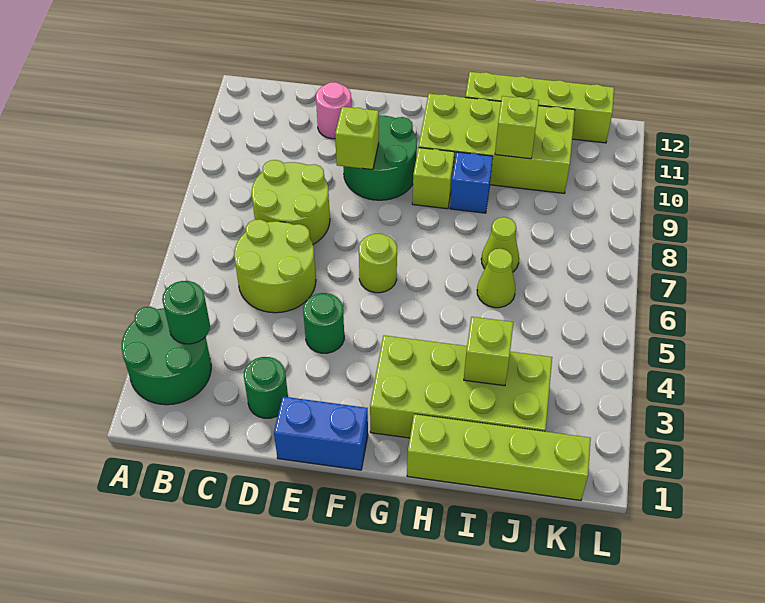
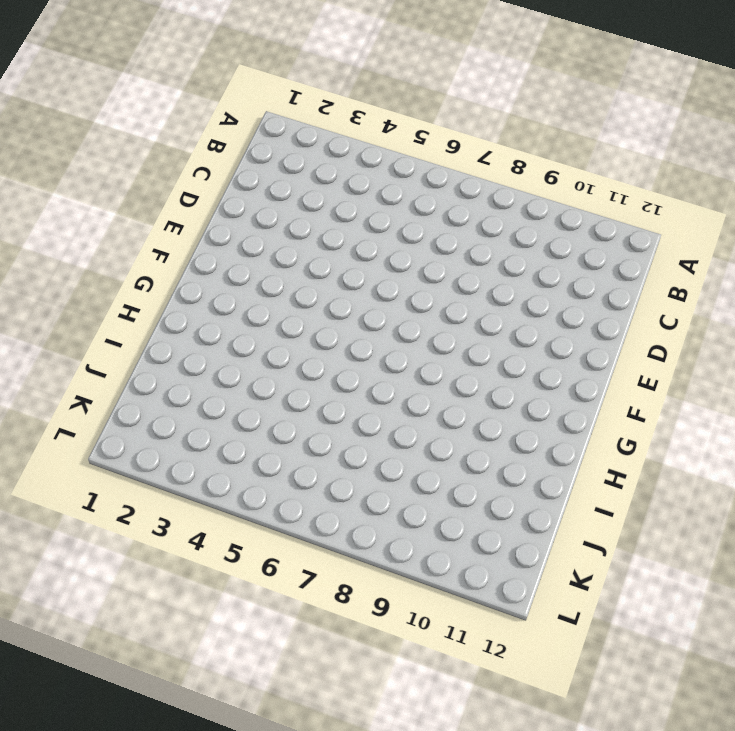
none -> green 2x2 round brick [122,307,211,405]
none -> lime 2x2 round brick [234,219,316,313]
none -> lime 2x2 round brick [251,160,330,244]

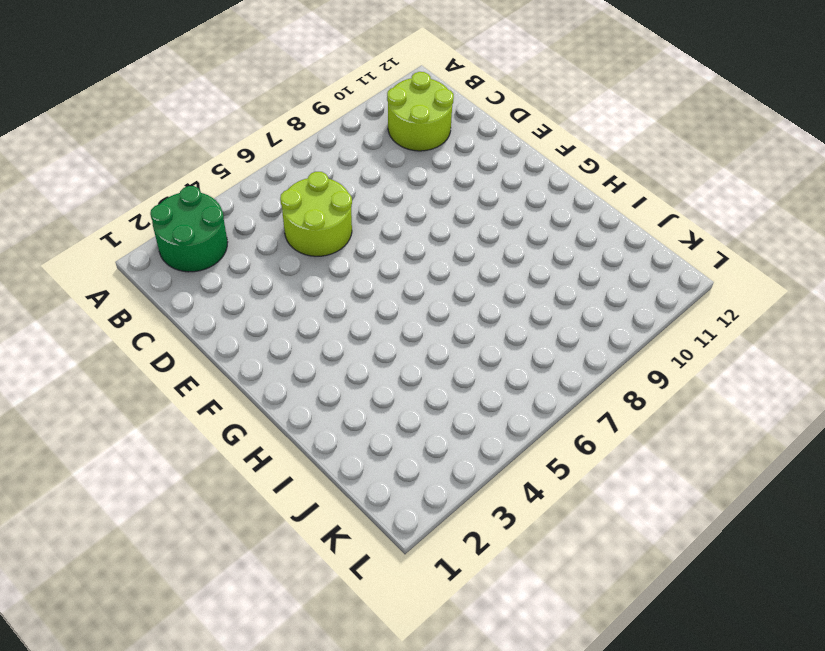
lime 2x2 round brick [387,72,454,151] -> lime 2x2 round brick moved to [251,160,330,244]
none -> green 1x1 round brick [244,357,288,418]
none -> pink 1x1 round brick [316,82,351,139]
none -> blue 1x2 brick [274,397,368,470]

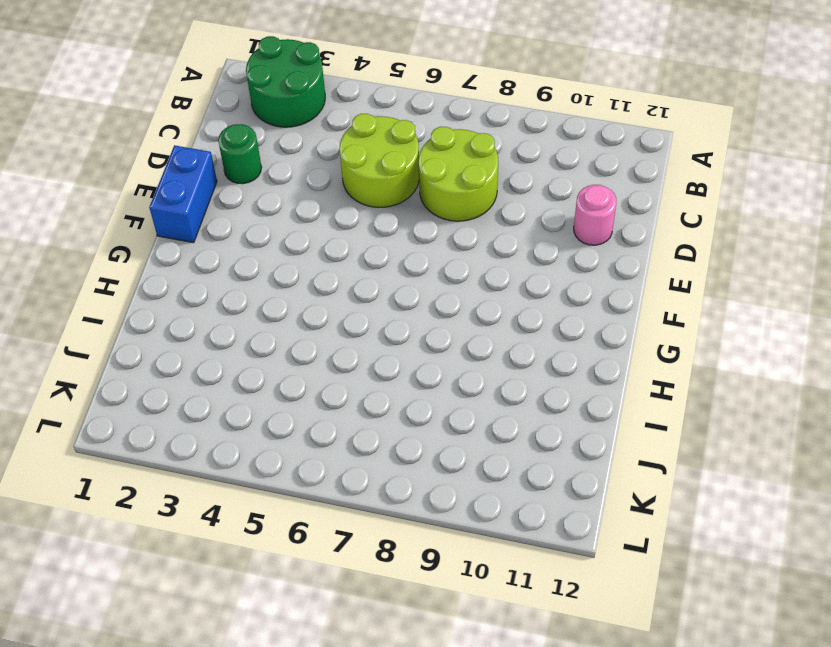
none -> green 1x1 round brick [303,293,344,353]
none -> green 2x2 round brick [343,115,417,200]
none -> lime 1x1 round brick [359,234,397,293]

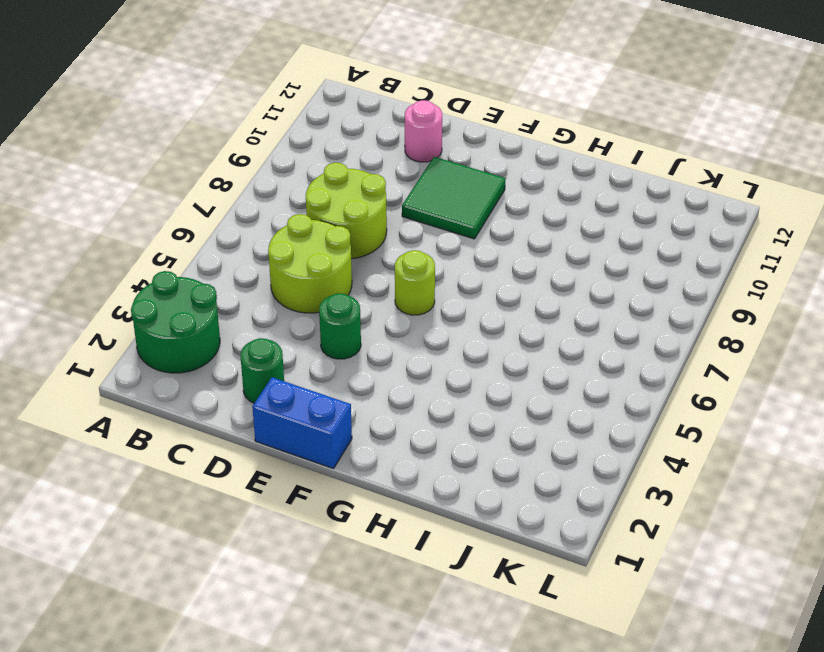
green 2x2 tile [402,157,505,239] -> green 2x2 round brick [343,115,417,200]
none -> lime 2x4 brick [370,335,552,438]
none -> lime 1x1 brick [412,148,454,209]
none -> lime 2x4 brick [419,94,575,193]

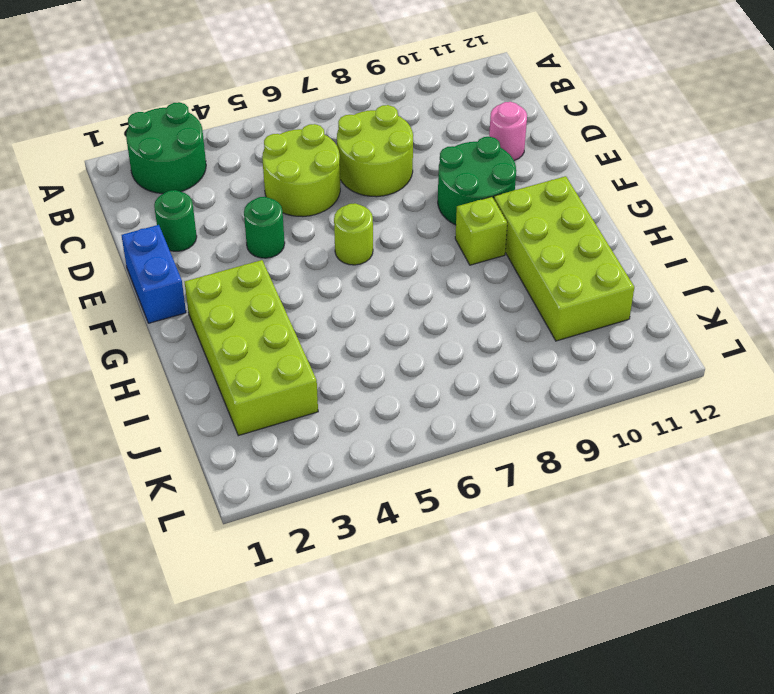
none -> lime 1x4 brick [407,414,591,500]
none -> blue 1x1 brick [450,152,493,213]
none -> lime 1x4 brick [465,72,614,143]

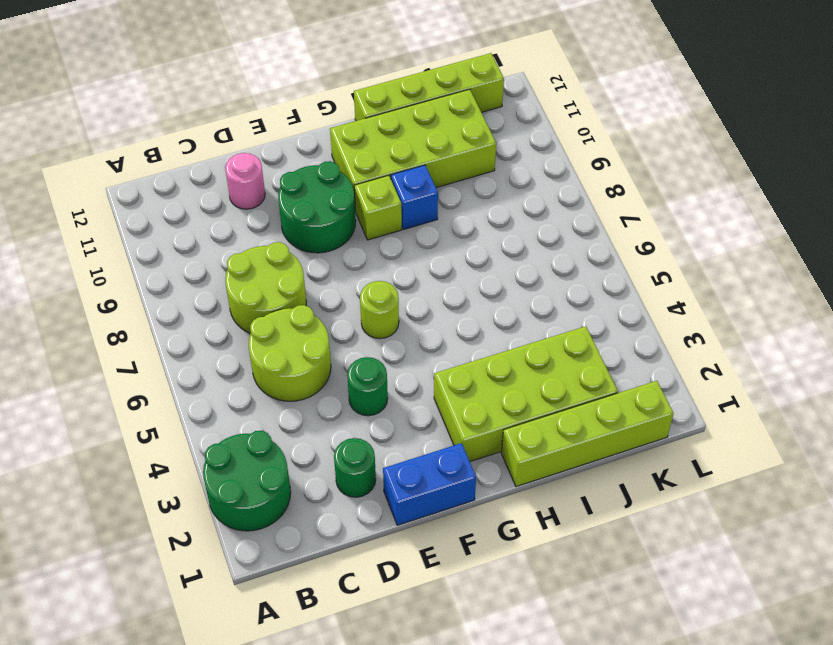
none -> lime 1x1 cone [477,249,516,308]
none -> lime 1x1 cone [481,217,519,272]
none -> green 1x1 round brick [162,281,210,344]

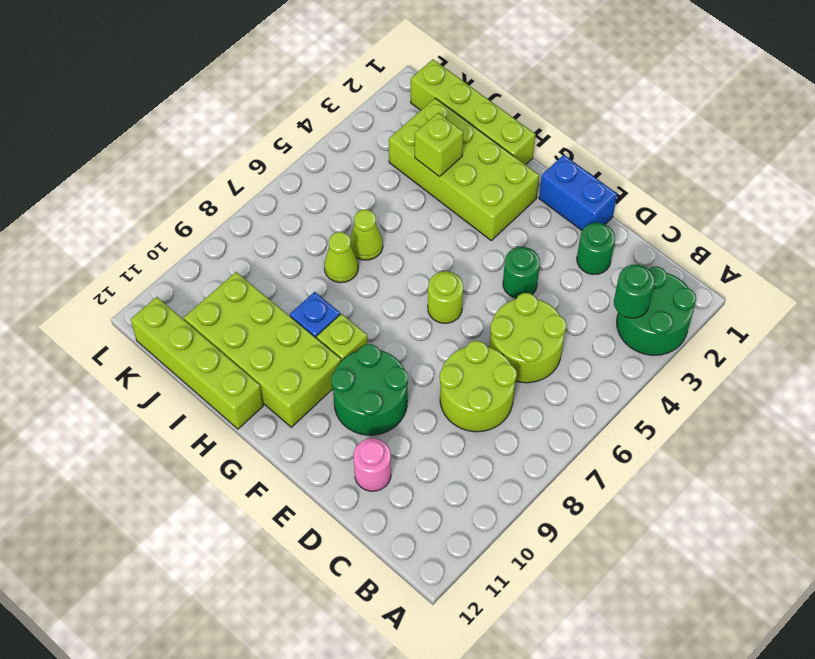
none -> lime 1x1 brick [335,107,379,170]
none -> lime 1x1 brick [495,96,539,159]

